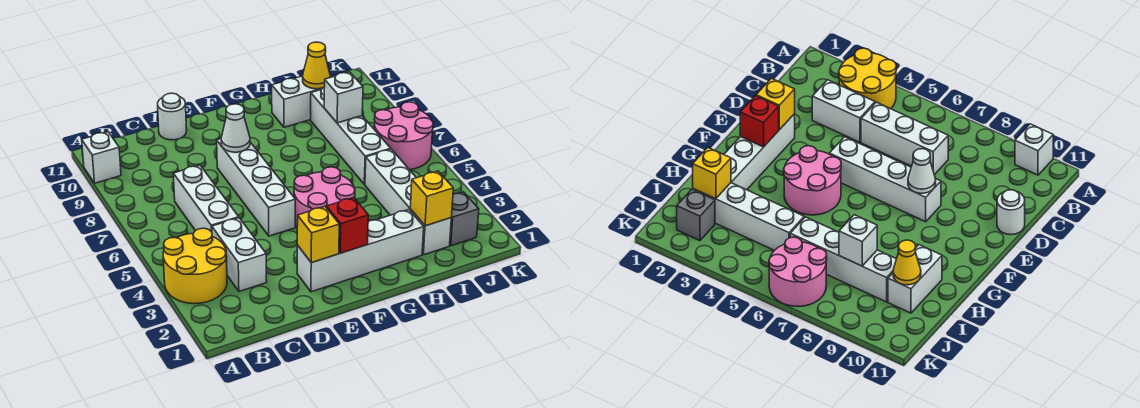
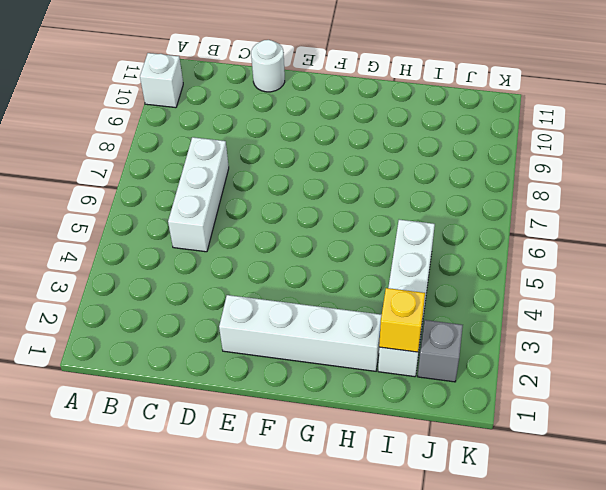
none -> yellow 2x2 round brick [163,228,227,304]
none -> white 1x2 brick [212,218,267,291]
none -> white 1x4 brick [217,139,295,236]

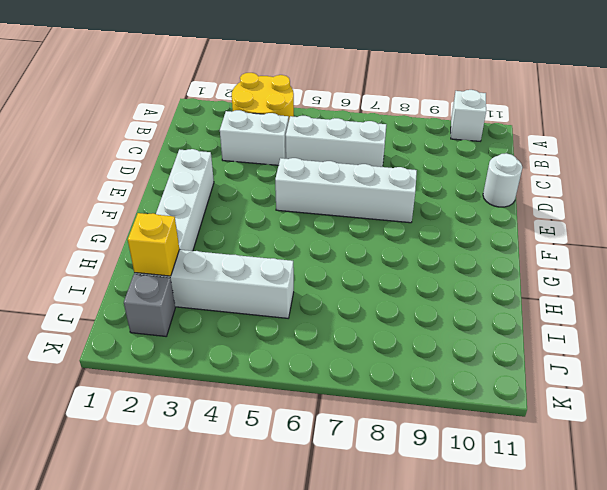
none -> pink 2x2 round brick [294,167,355,227]
none -> white 1x2 brick [272,76,322,127]
none -> white 1x4 brick [311,88,391,184]

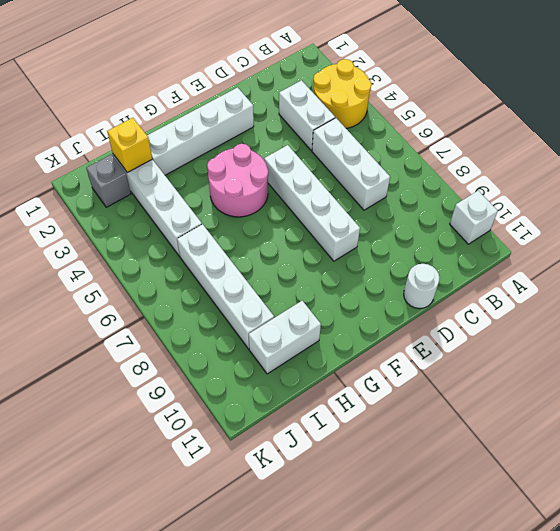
none -> pink 2x2 round brick [374,102,433,170]
none -> yellow 1x1 brick [297,207,339,263]
none -> white 1x1 cone [221,104,250,152]

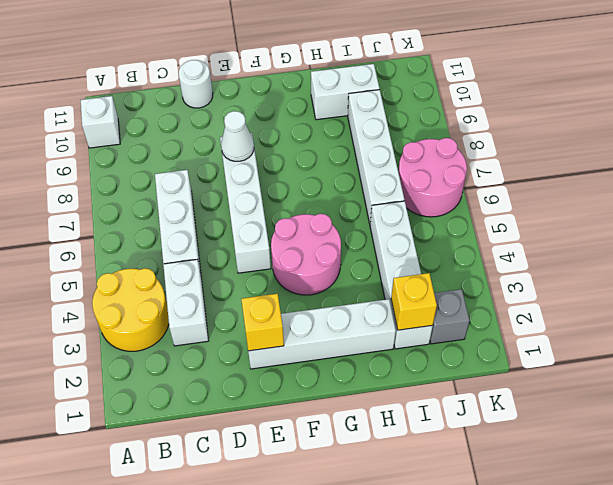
none -> red 1x1 brick [327,198,368,253]
none -> white 1x1 brick [324,72,363,123]
none -> yellow 1x1 cone [303,42,330,89]

